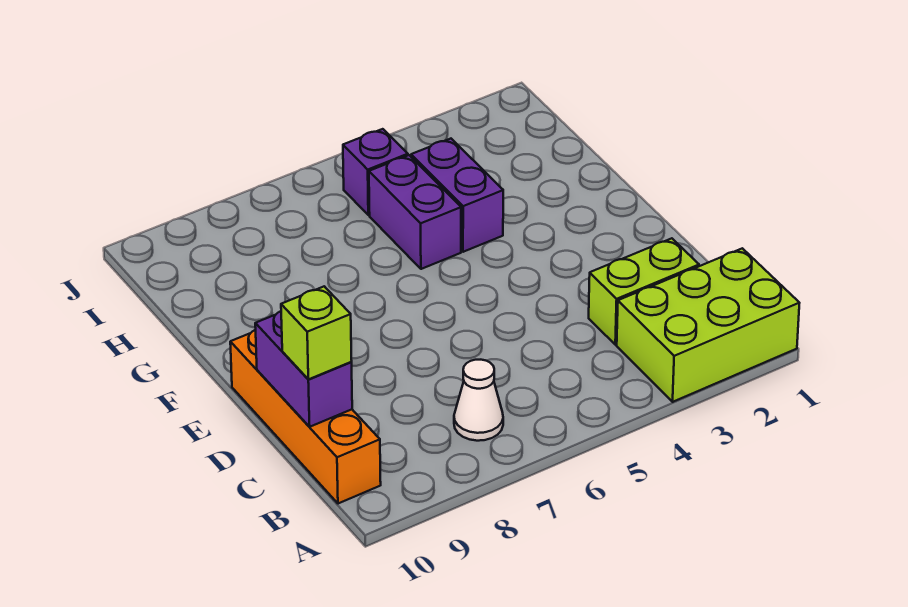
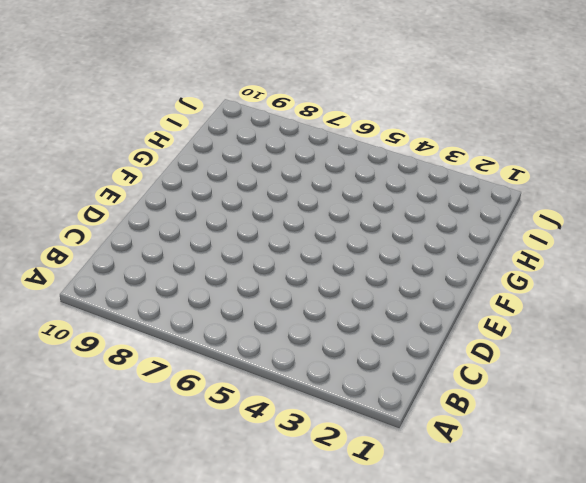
none -> lime 2x3 brick [617,248,799,402]
none -> white 1x1 cone [454,360,503,441]

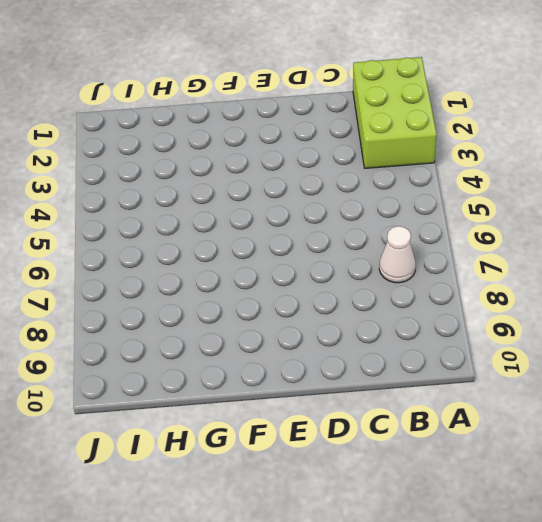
none -> orange 1x4 brick [230,330,381,504]
none -> lime 1x2 brick [589,238,699,345]

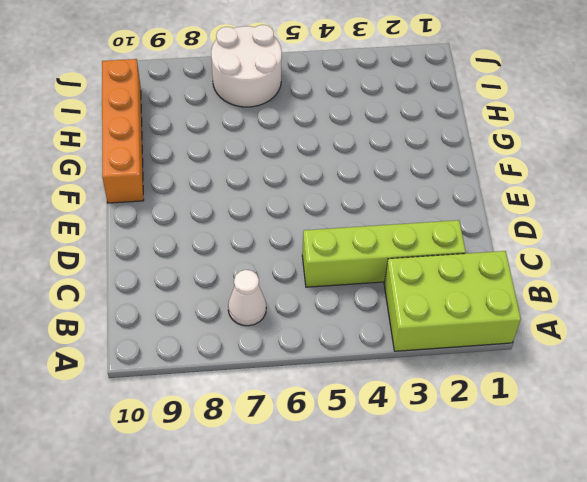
lime 1x4 brick [302,220,466,287] -> lime 1x2 brick [589,238,699,345]
orange 1x4 brick [102,59,144,203] -> orange 1x4 brick moved to [230,330,381,504]
white 2x2 round brick [211,25,282,107] -> none
none -> purple 1x2 brick [411,139,503,252]
none -> purple 1x2 brick [369,155,461,269]

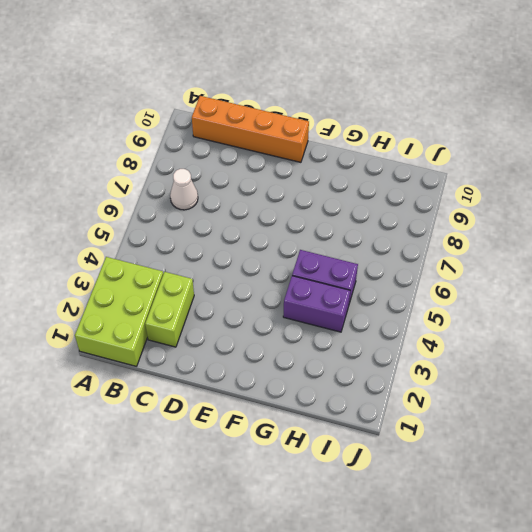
none -> purple 1x1 brick [343,129,408,215]
none -> purple 1x2 brick [255,311,352,427]

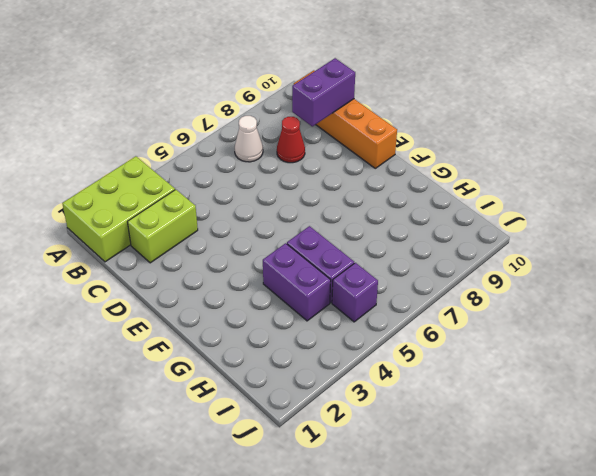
red 1x1 cone [277,117,305,163] -> none
purple 1x2 brick [292,58,355,126] -> purple 1x2 brick turned to [255,311,352,427]
none -> lime 1x1 brick [281,286,352,379]

